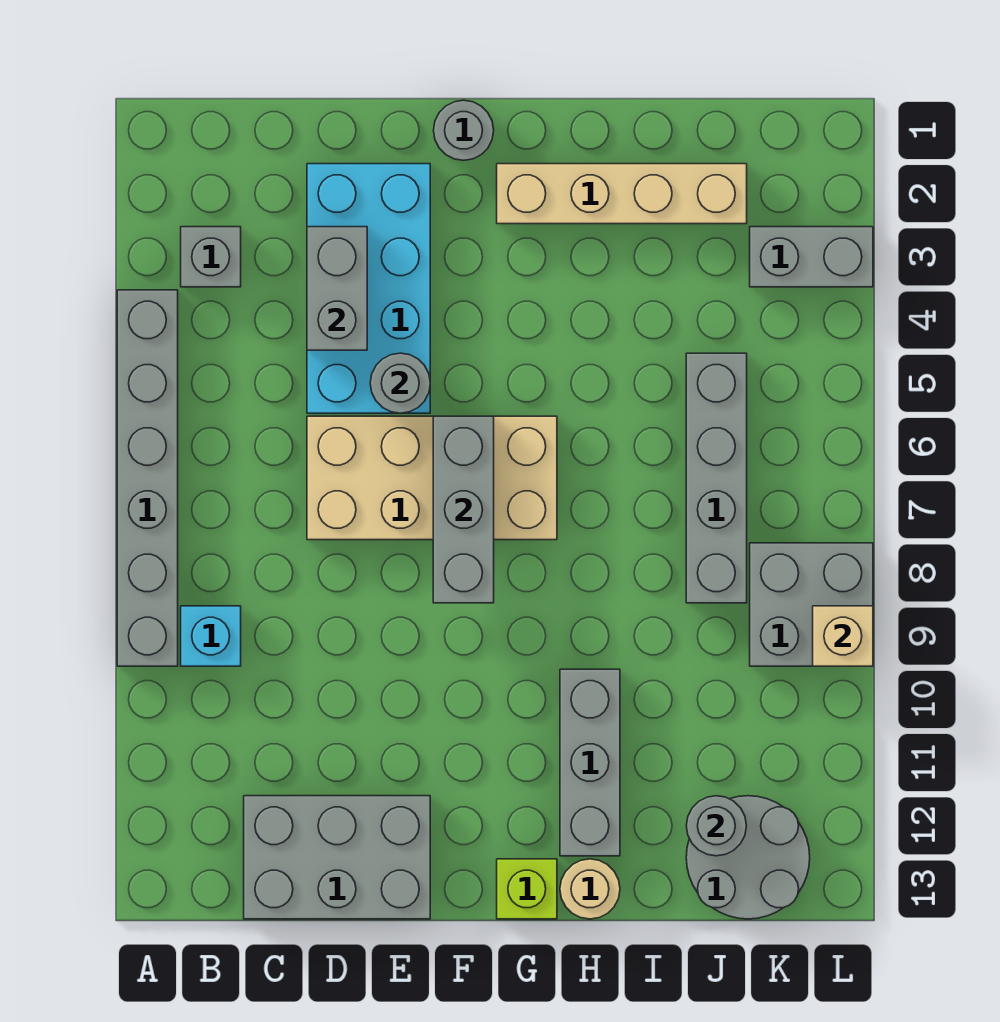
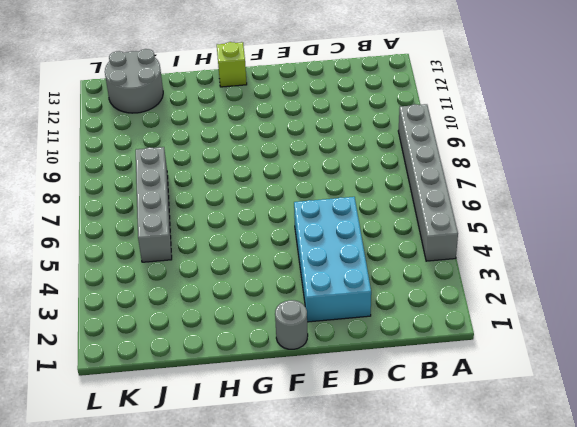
none -> grey 1x1 brick [181,227,241,287]
none -> cyan 1x1 brick [181,606,241,666]
none -> grey 2x3 brick [244,796,430,919]

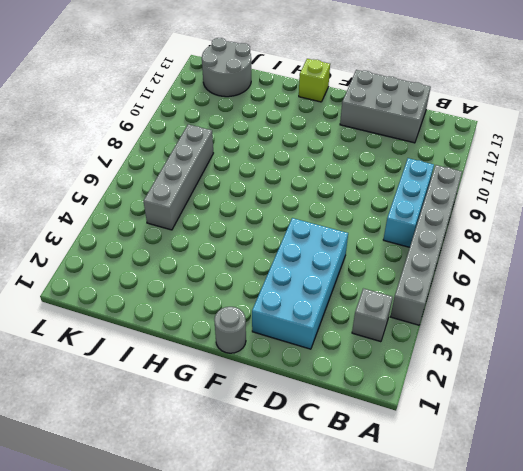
cyan 1x3 brick [383,158,434,247] -> cyan 1x1 brick [181,606,241,666]
none -> tan 2x4 brick [307,416,557,540]
none -> tan 1x4 brick [497,164,747,224]
none -> grey 1x3 brick [560,669,620,856]

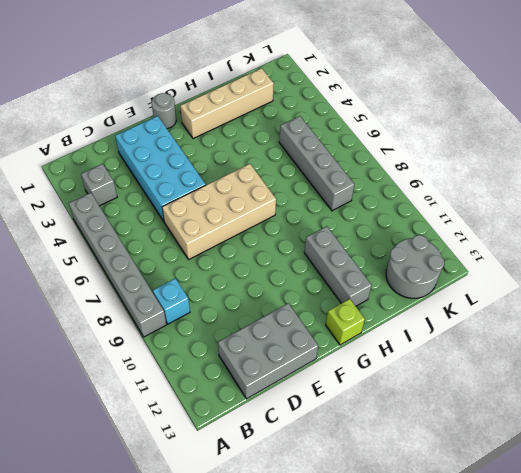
none -> tan 1x1 round brick [560,859,620,919]
none -> grey 1x2 brick [750,227,873,287]
none -> grey 2x2 brick [750,543,873,666]

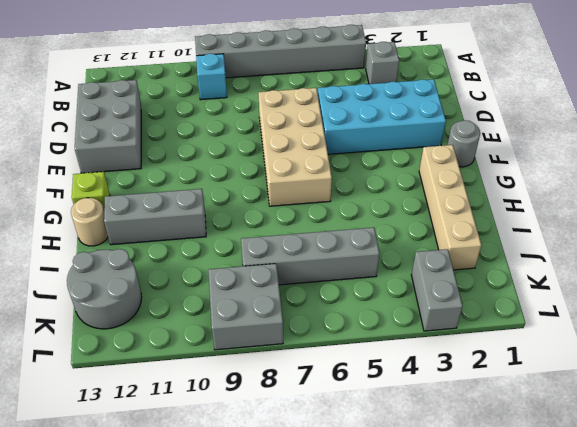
none -> grey 1x2 brick [307,227,367,350]
none -> grey 1x1 round brick [370,353,430,413]
none -> grey 1x3 brick [433,416,494,603]

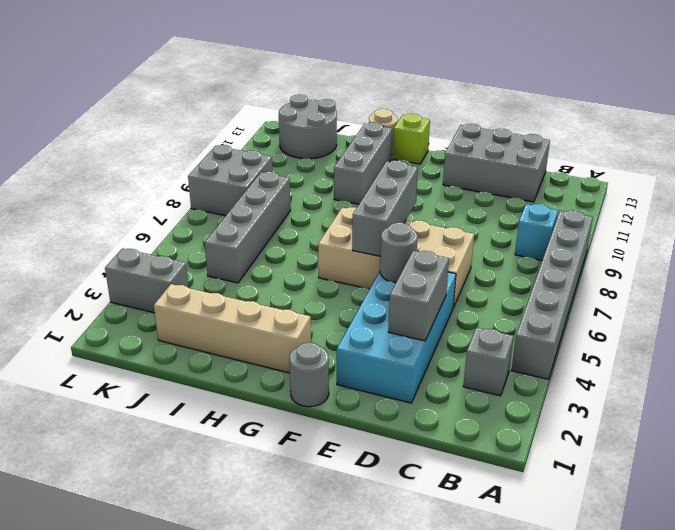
none -> grey 1x1 round brick [686,796,746,856]
none -> tan 1x1 brick [813,606,873,666]

